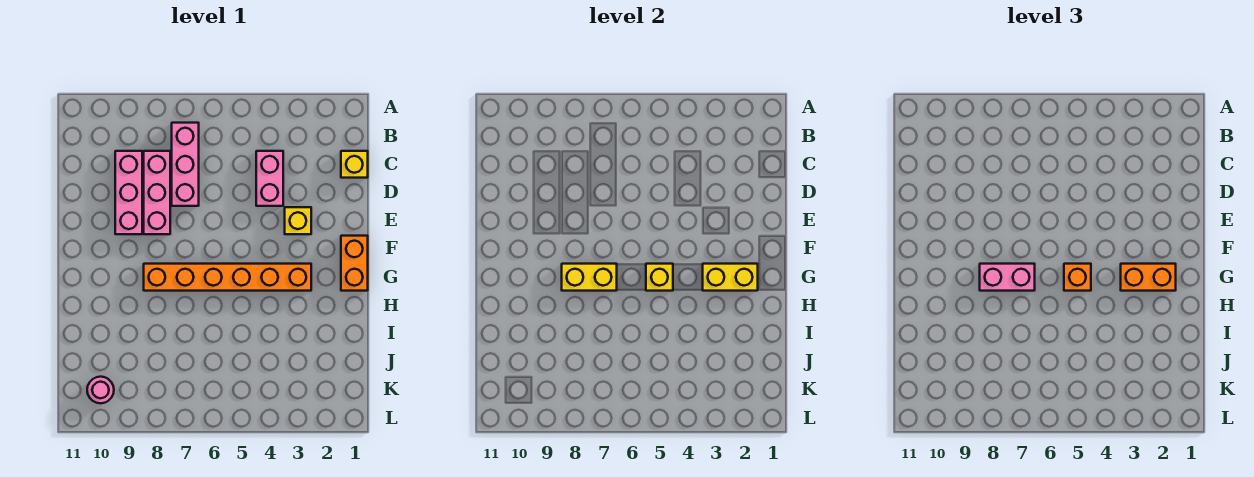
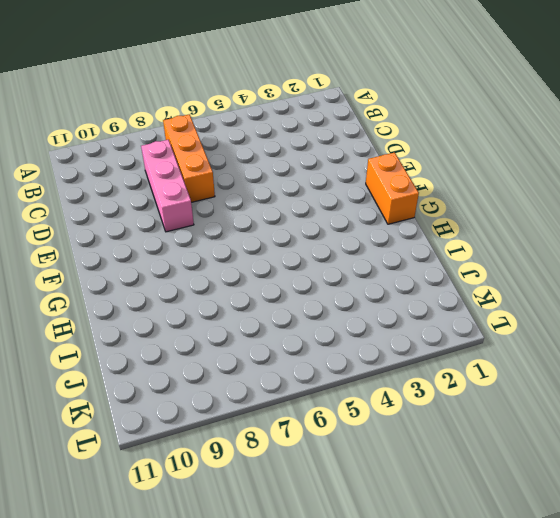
orange 1x3 brick [163,114,215,202] -> pink 1x3 brick [172,123,199,206]
none -> yellow 1x1 brick [341,151,368,178]
none -> pink 1x2 brick [256,151,283,206]
none -> pink 1x3 brick [115,151,142,234]

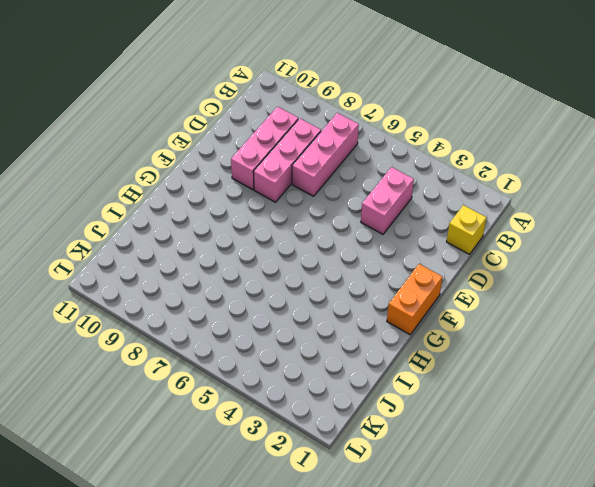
none -> yellow 1x1 brick [285,207,311,234]
none -> orange 1x6 brick [144,264,311,291]
none -> pink 1x1 round brick [87,377,114,403]

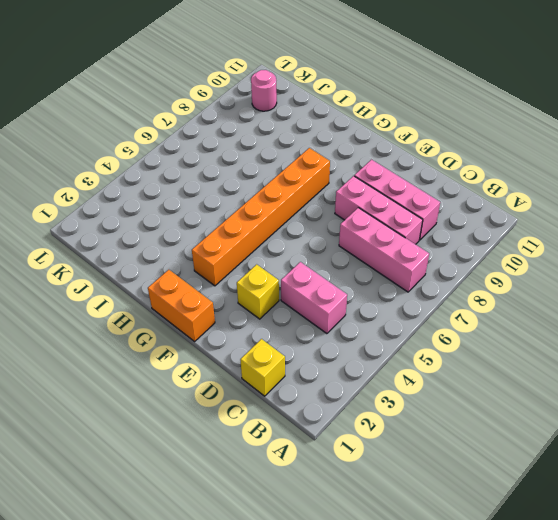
none -> yellow 1x2 brick [703,264,758,291]
none -> yellow 1x1 brick [646,264,673,291]
none -> yellow 1x2 brick [562,264,617,291]

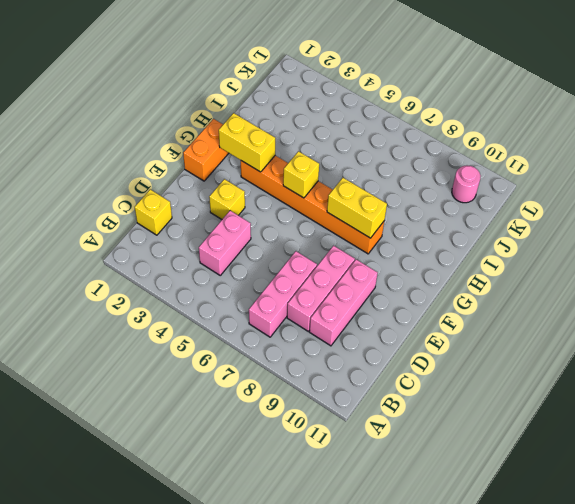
none -> orange 1x2 brick [1121,264,1176,291]
none -> orange 1x1 brick [1064,264,1091,291]
none -> pink 1x2 brick [980,264,1035,291]

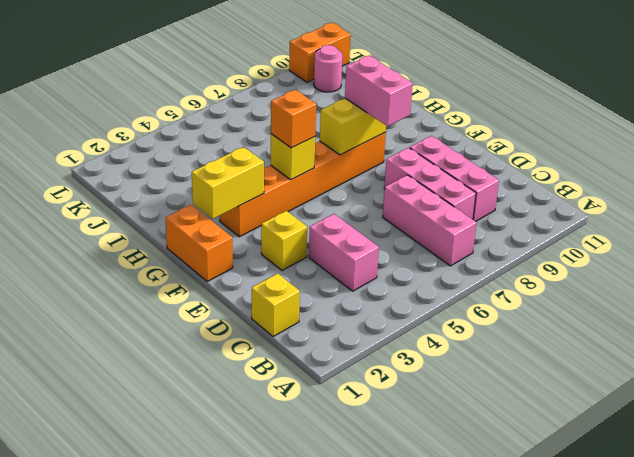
pink 1x2 brick [345,56,413,126] -> pink 1x2 brick turned to [980,264,1035,291]
orange 1x2 brick [289,23,351,82] -> orange 1x2 brick moved to [1121,264,1176,291]

